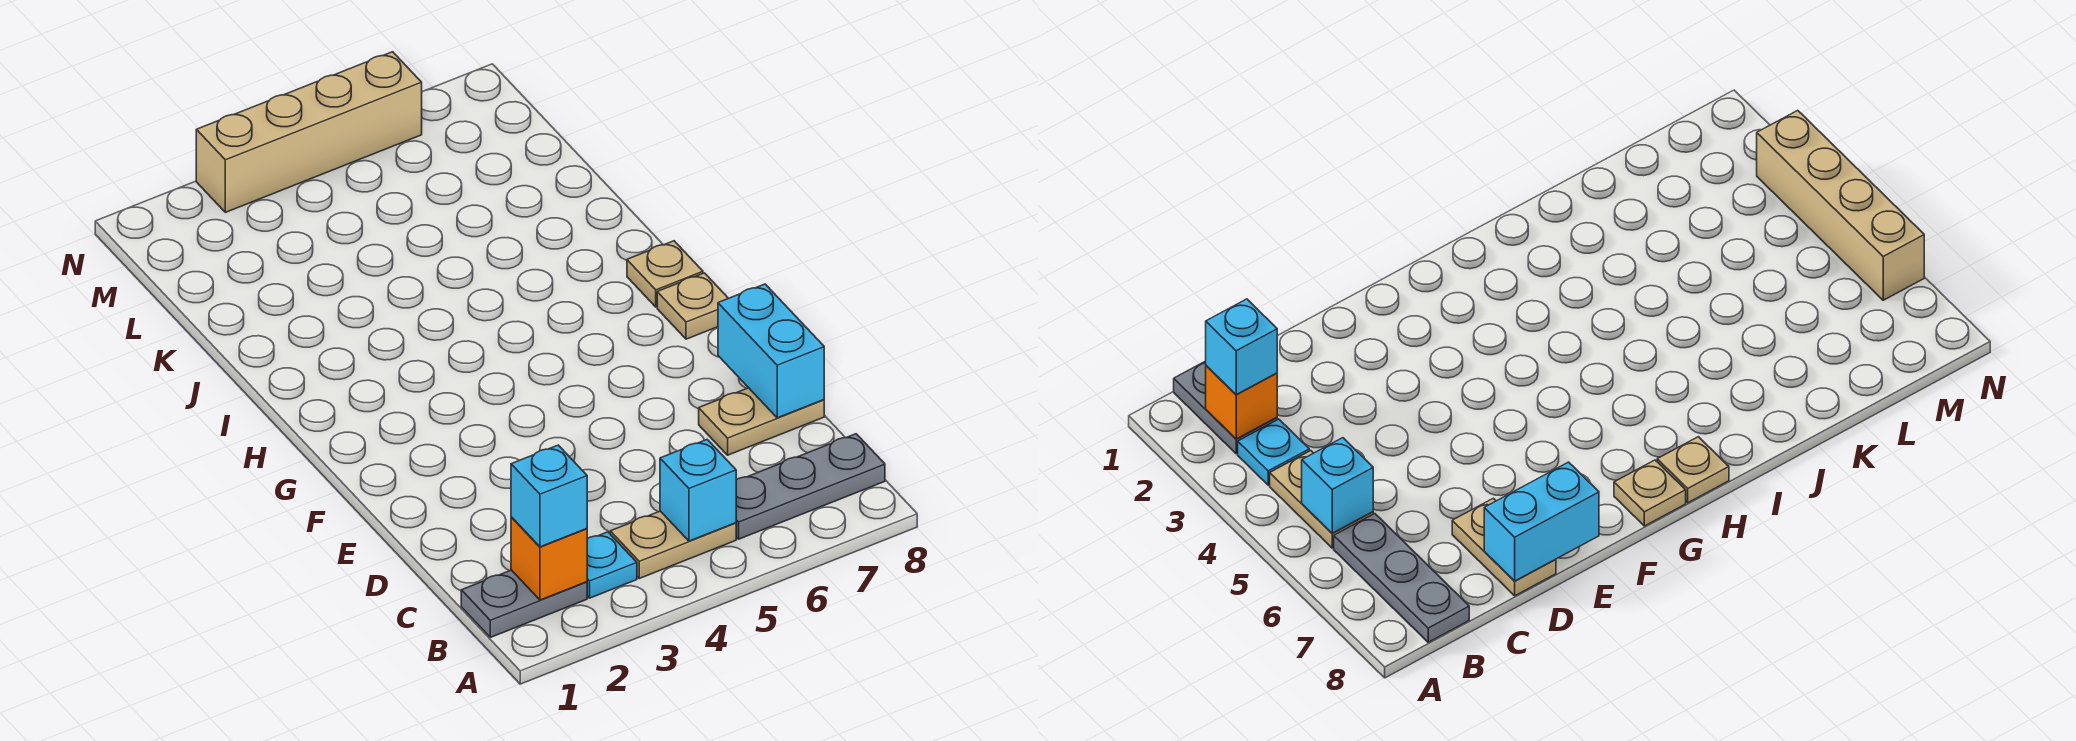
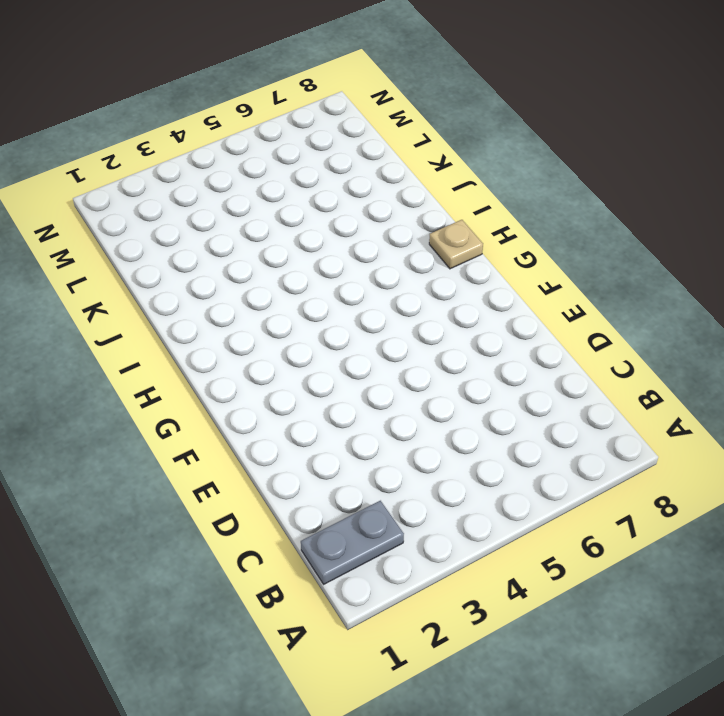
none -> cyan 1x1 plate [587,532,637,598]
none -> tan 1x2 plate [610,511,736,578]
none -> grey 1x3 plate [736,434,885,539]

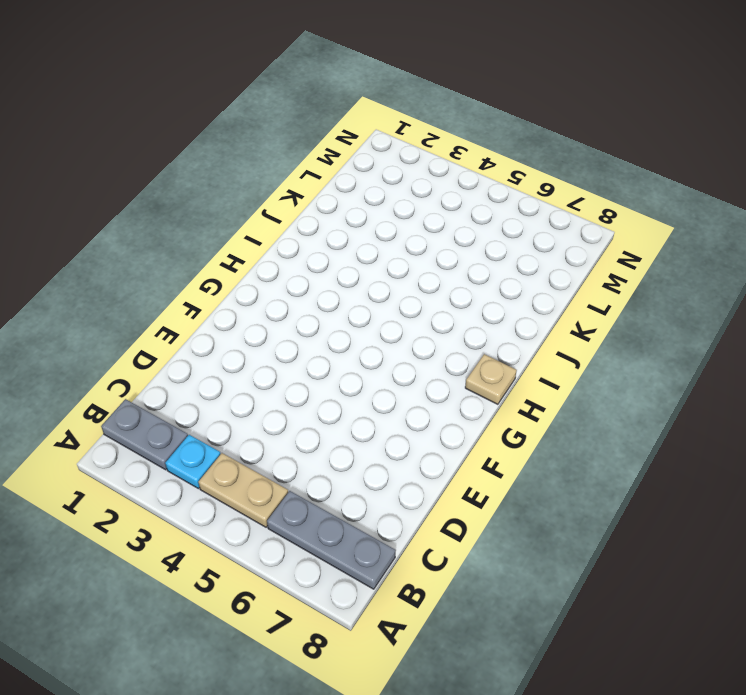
none -> tan 1x2 plate [699,388,824,455]
none -> tan 1x1 plate [657,273,728,339]
none -> tan 1x4 brick [196,52,422,212]

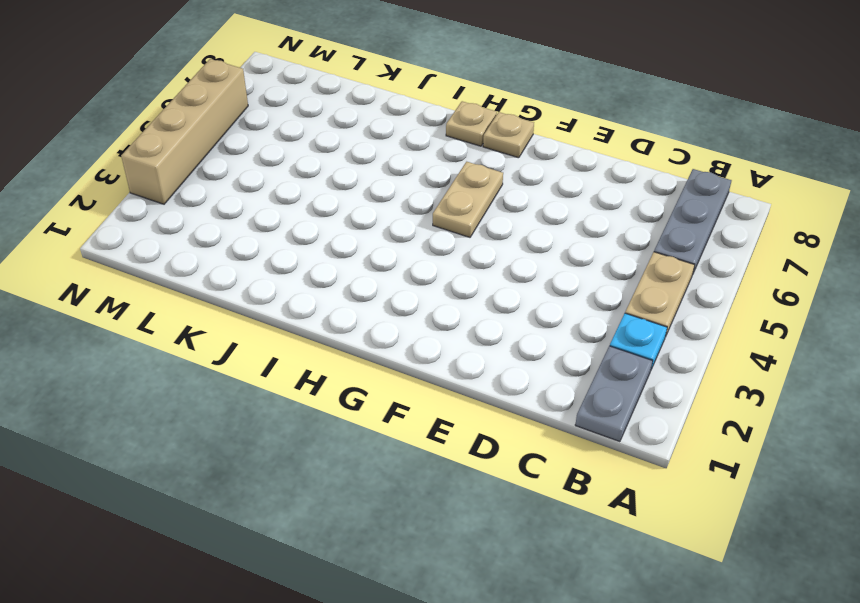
tan 1x2 plate [433,162,503,237] -> tan 1x2 plate moved to [699,388,824,455]
none -> orange 1x1 brick [511,517,587,600]
none -> cyan 1x1 brick [660,440,736,541]
none -> cyan 1x2 brick [718,284,824,418]

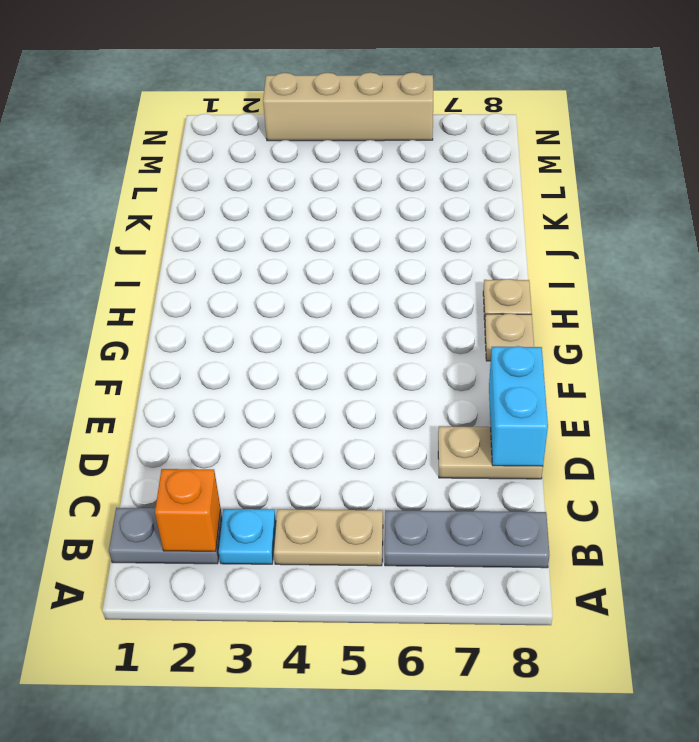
none -> cyan 1x1 brick [660,440,736,541]
none -> cyan 1x1 brick [511,445,587,547]

